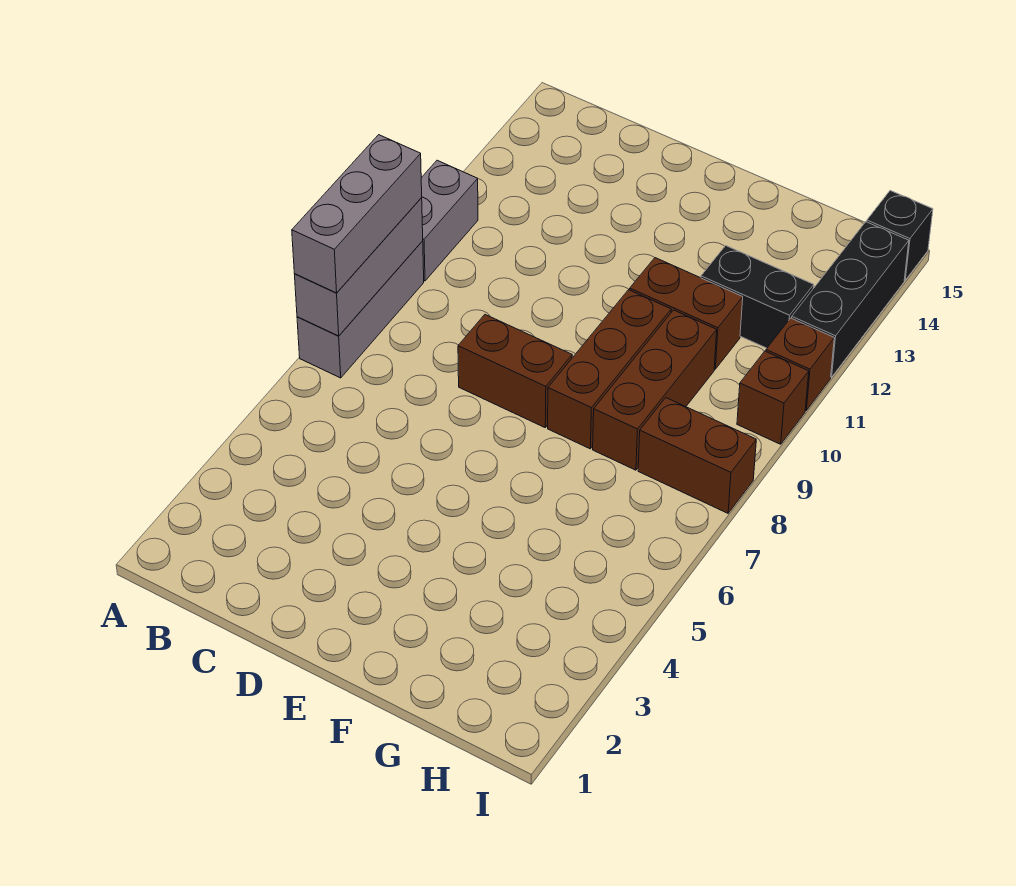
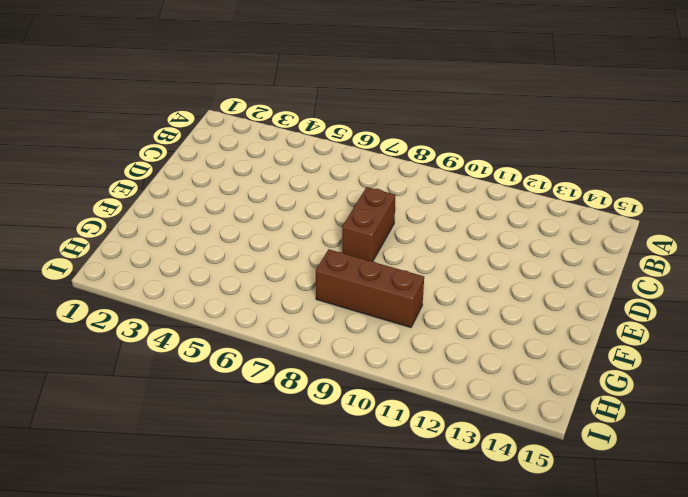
none -> grey 1x3 brick [297,241,424,378]
none -> grey 1x2 brick [421,160,478,281]
none -> brown 1x3 brick [548,290,671,449]

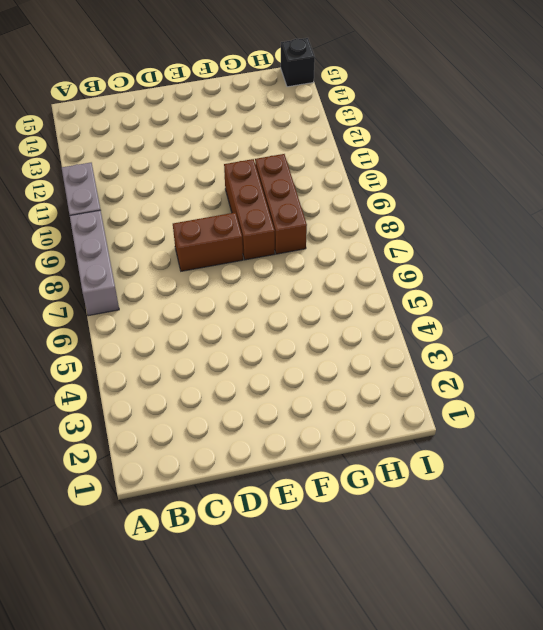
none -> brown 1x2 brick [630,258,743,369]
none -> black 1x2 brick [701,246,814,348]
none -> brown 1x2 brick [638,398,756,513]

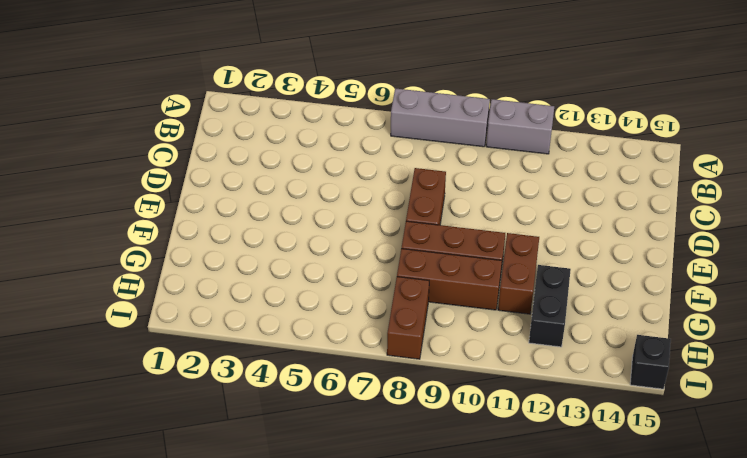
none -> brown 1x1 brick [737,351,809,444]
none -> brown 1x1 brick [766,318,834,410]
none -> black 1x3 brick [792,222,909,377]

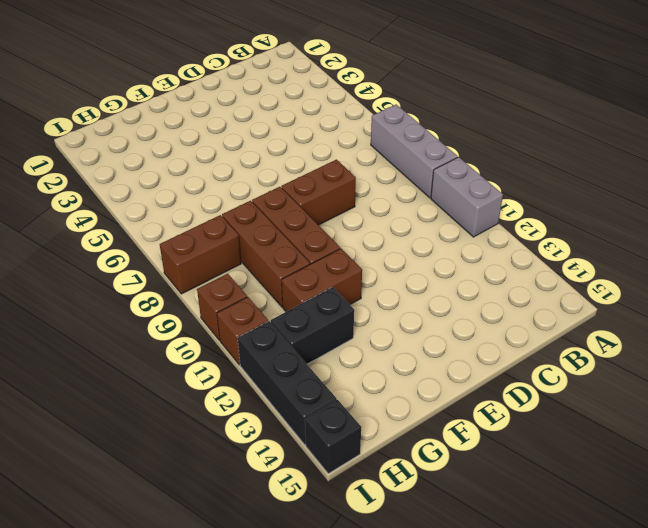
none -> grey 1x3 brick [295,198,423,336]
none -> grey 1x3 brick [292,135,422,293]

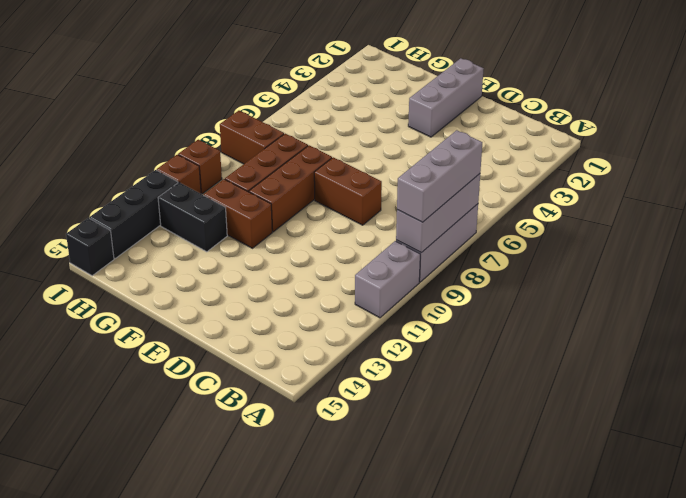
grey 1x3 brick [408,58,484,137] -> none

